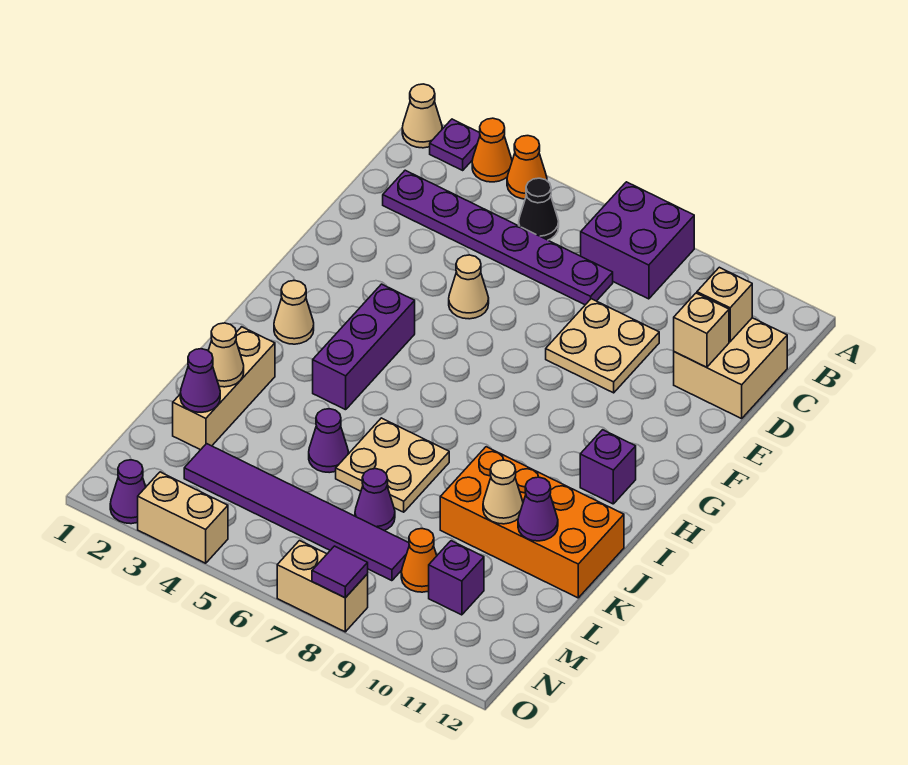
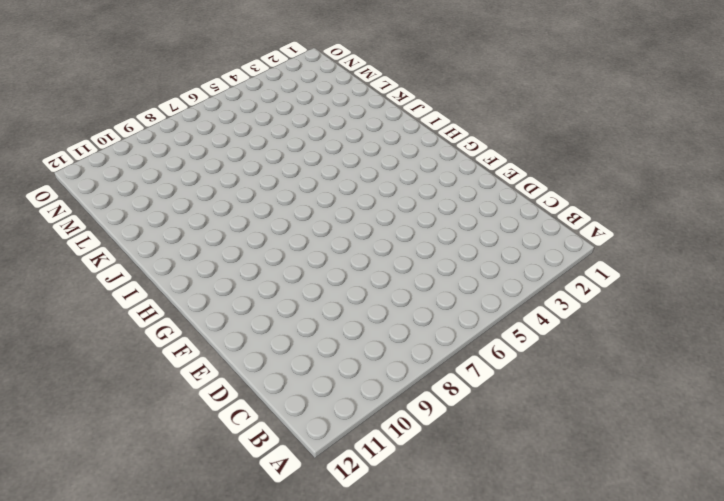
none -> tan 1x1 cone [402,84,442,148]
none -> purple 1x1 plate [430,119,480,170]
none -> orange 1x1 cone [472,118,512,182]
none -> orange 1x1 cone [507,136,547,199]

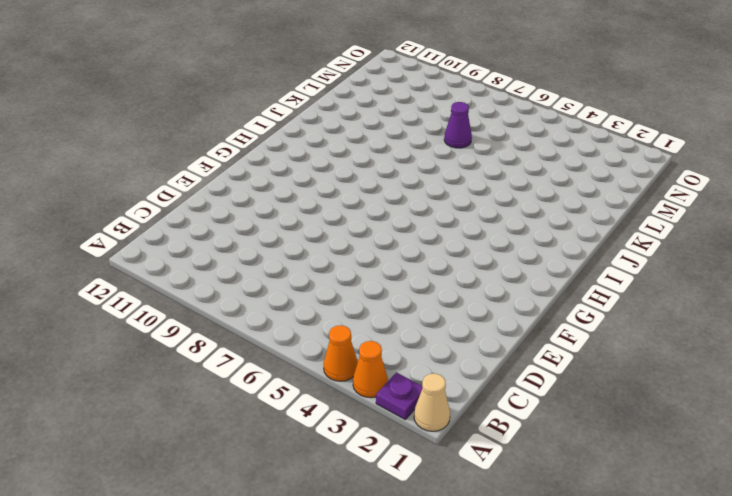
none -> purple 2x2 brick [581,182,694,299]
none -> black 1x1 cone [519,178,559,240]
none -> purple 1x6 plate [383,170,613,305]
none -> tan 2x2 brick [674,318,787,419]

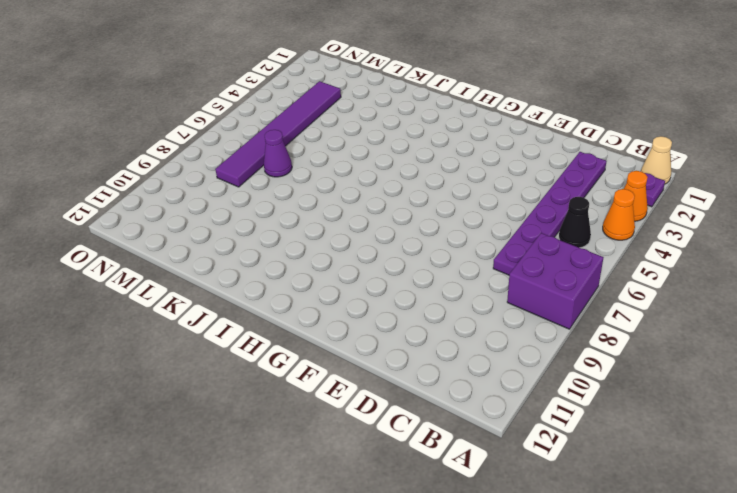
none -> tan 2x2 brick [674,318,787,419]
none -> tan 2x2 plate [546,299,659,393]
none -> tan 1x1 cone [449,255,489,319]
none -> purple 1x3 brick [313,284,415,410]

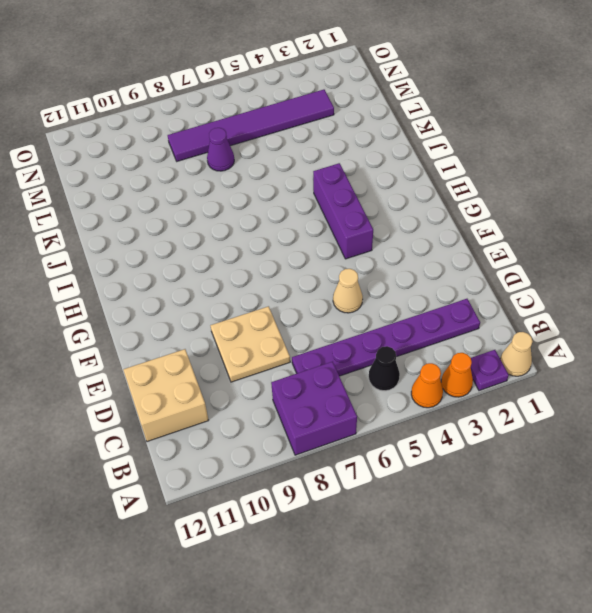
none -> tan 1x1 cone [274,281,314,344]
none -> purple 1x1 brick [580,430,636,504]
none -> tan 1x3 brick [173,327,275,450]
none -> tan 2x2 plate [336,418,449,512]

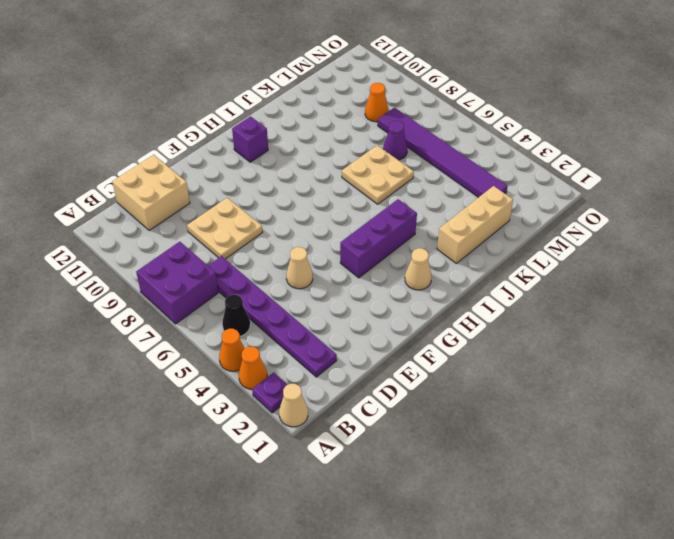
none -> orange 2x4 brick [440,447,624,598]
none -> purple 1x1 cone [309,409,348,473]
none -> purple 1x1 brick [429,541,484,615]
none -> purple 1x1 cone [110,460,146,524]

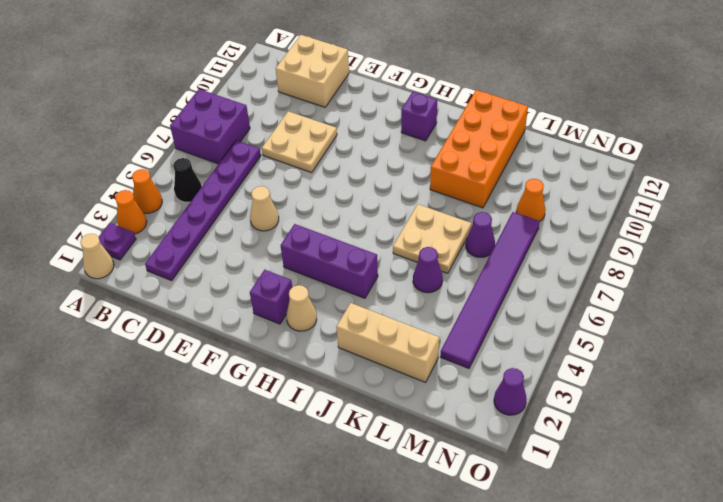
purple 1x1 brick [250,270,292,324] -> purple 1x1 brick moved to [429,541,484,615]
none -> tan 1x2 brick [138,472,228,563]
none -> tan 1x2 brick [277,541,368,632]
none -> tan 1x1 brick [697,267,752,342]
none -> tan 1x1 brick [674,293,729,367]

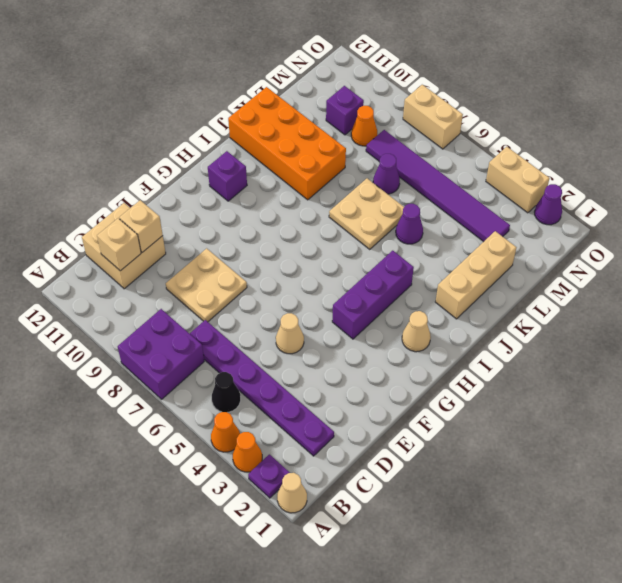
none -> tan 1x1 cone [208,323,244,387]
none -> tan 1x1 cone [483,460,523,524]
none -> purple 1x1 cone [518,477,558,541]
none -> purple 1x1 cone [180,349,220,412]

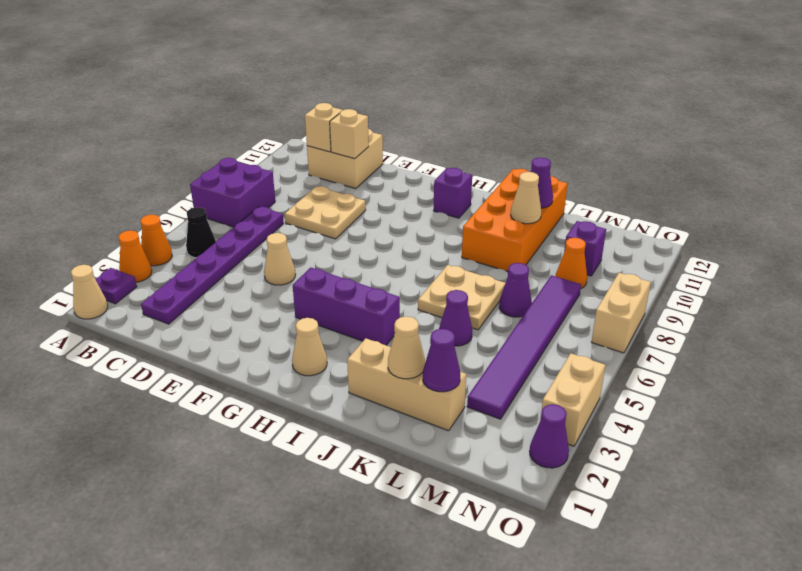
none -> purple 1x1 tile [312,546,368,598]

